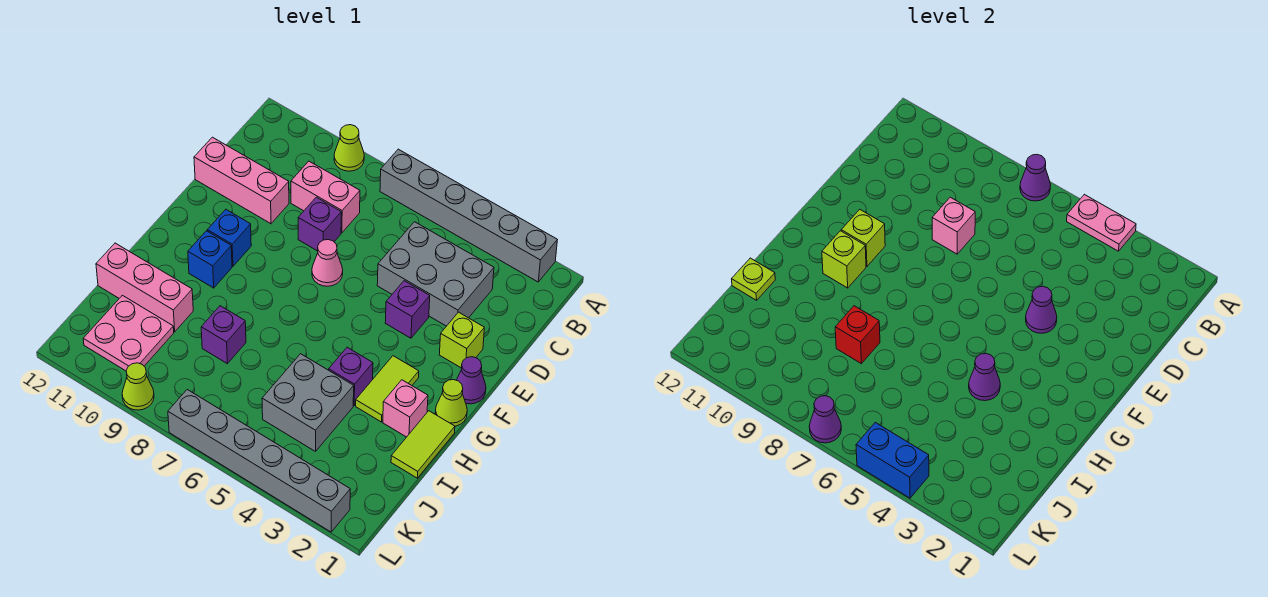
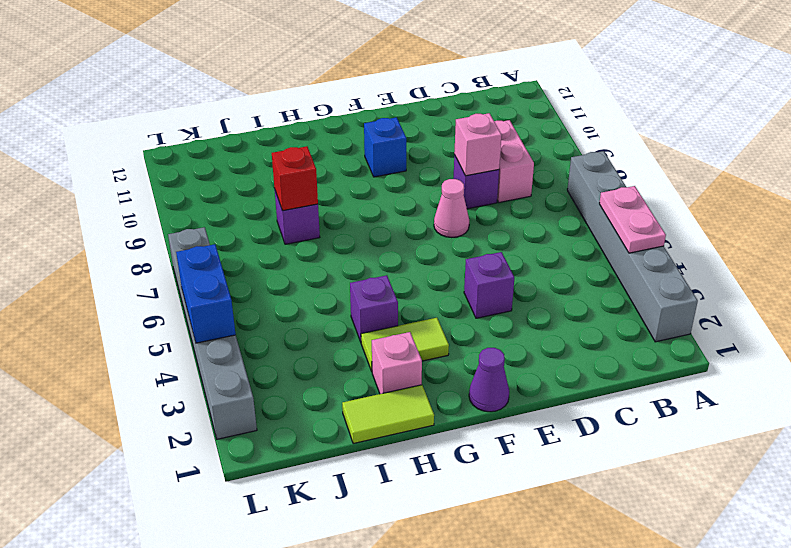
none -> lime 1x1 cone [334,125,364,171]
none -> grey 2x3 brick [377,222,494,326]
none -> pink 1x3 brick [194,137,289,224]
none -> lime 1x1 brick [439,312,484,368]

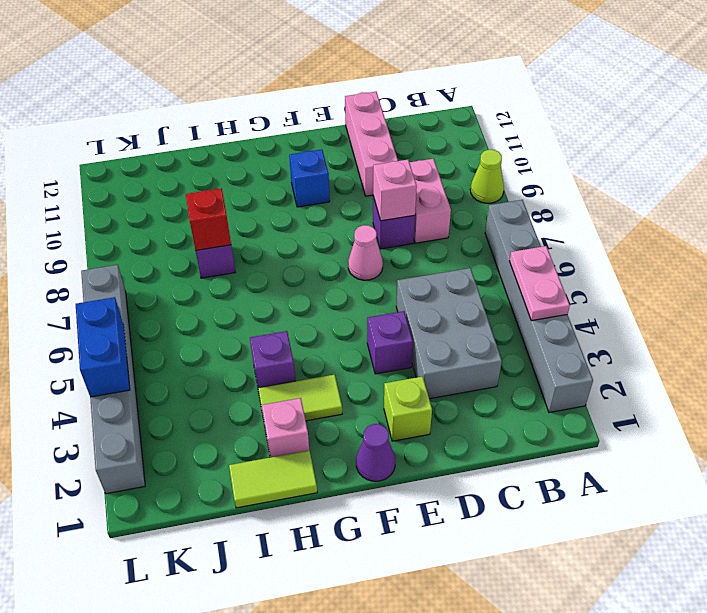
none -> lime 1x1 cone [435,380,467,426]
none -> blue 1x1 brick [188,231,232,288]
none -> grey 2x2 brick [262,354,354,451]
none -> pink 1x3 brick [96,243,193,332]

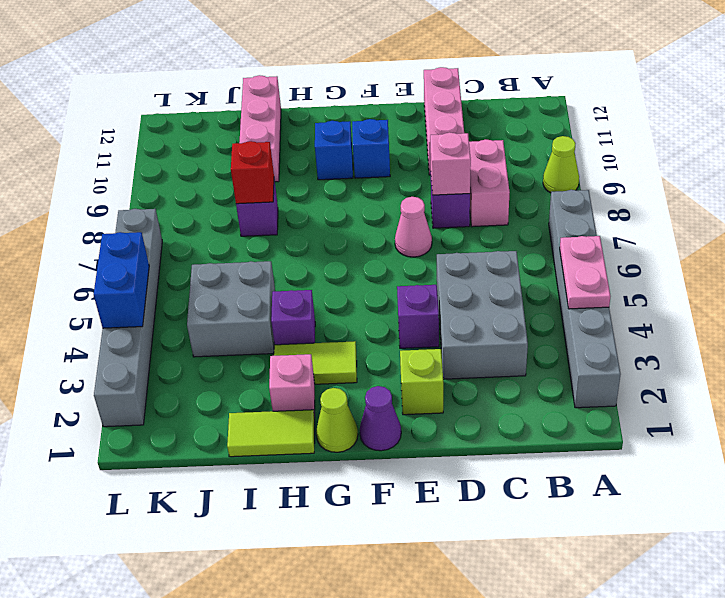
none -> pink 2x2 plate [83,295,174,371]
none -> lime 1x1 cone [122,363,154,410]
none -> purple 1x1 cone [1020,154,1051,201]
none -> purple 1x1 cone [1026,286,1057,333]

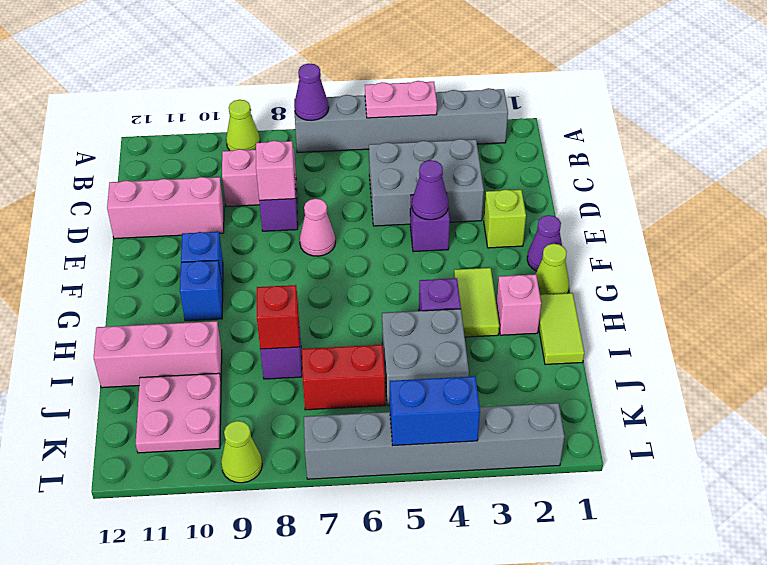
red 1x2 brick [302,345,385,410] -> none
none -> lime 1x1 brick [841,210,885,266]
none -> lime 1x1 brick [822,231,866,288]
none -> purple 1x1 cone [969,353,1000,401]
none -> lime 1x1 plate [732,258,775,300]

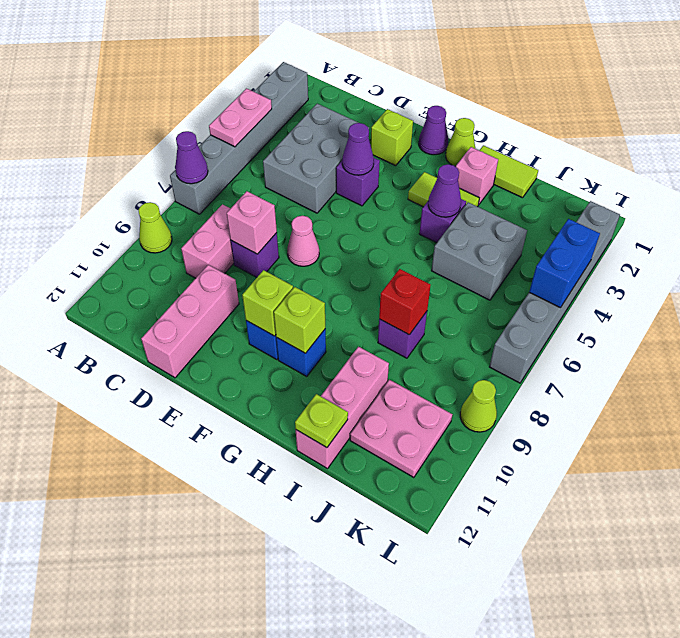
none -> purple 1x1 cone [809,396,841,443]

